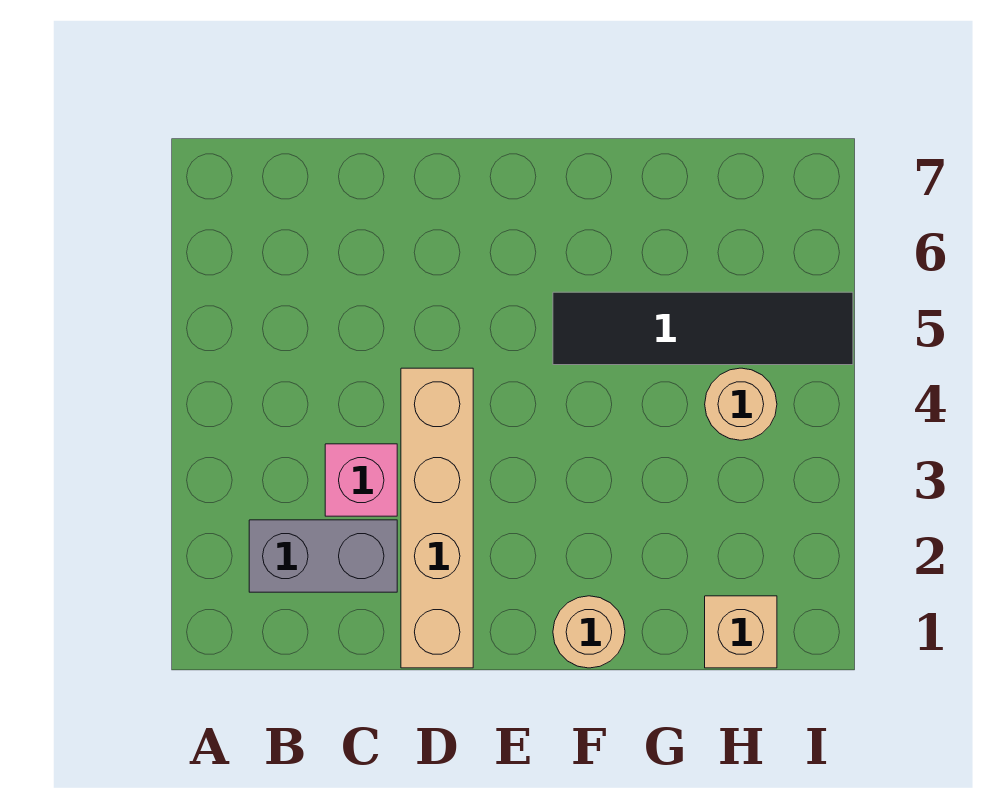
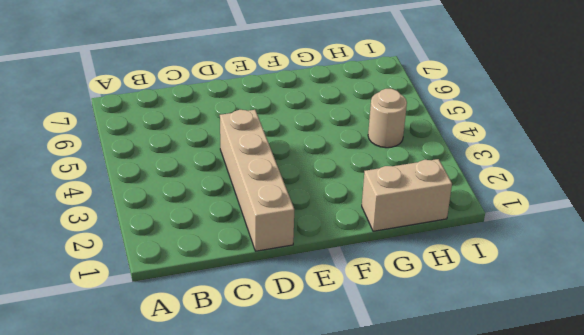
tan 1x2 brick [362,159,452,231] -> tan 1x1 brick [705,596,777,668]
none -> grey 1x2 brick [249,520,397,592]
none -> pink 1x1 brick [325,444,397,516]

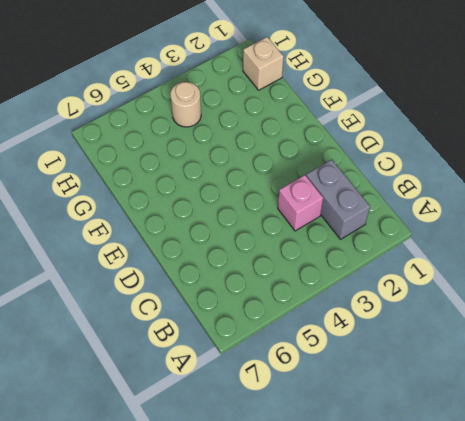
none -> tan 1x4 brick [401,368,473,668]
none -> tan 1x1 round brick [553,596,625,668]

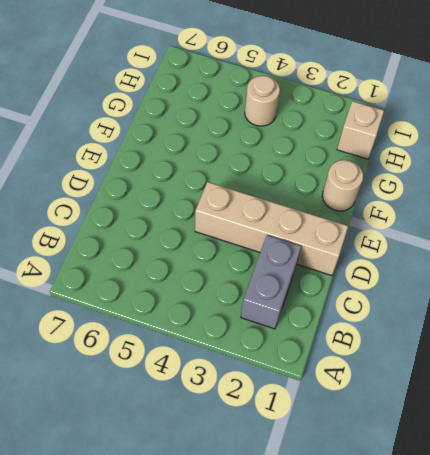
none -> pink 1x1 brick [325,444,397,516]
none -> black 1x4 tile [553,292,853,365]

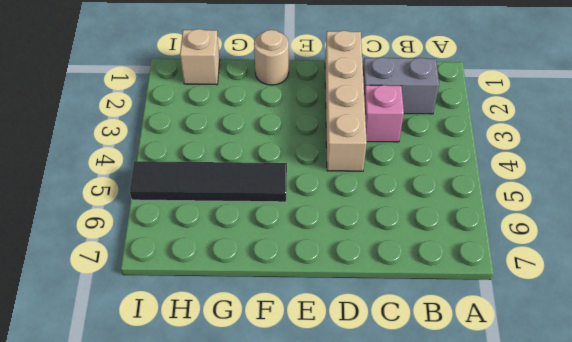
none -> tan 1x1 round brick [705,368,777,440]

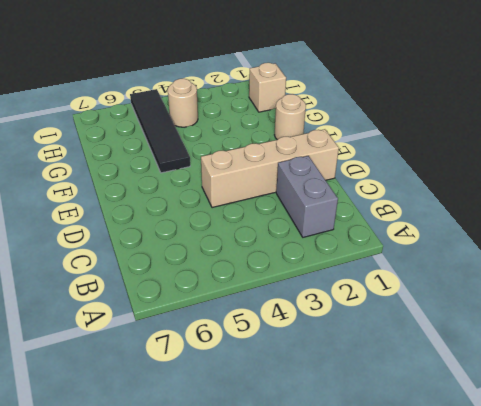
none -> pink 1x1 brick [325,444,397,516]

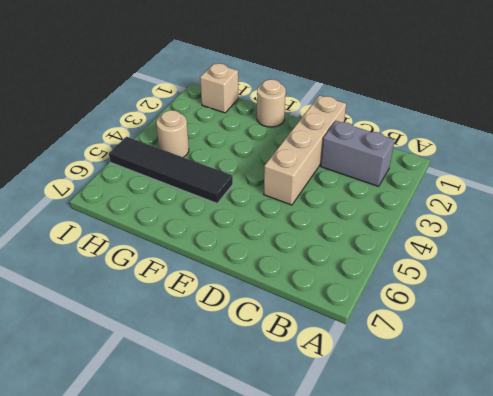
none -> pink 1x1 brick [325,444,397,516]

